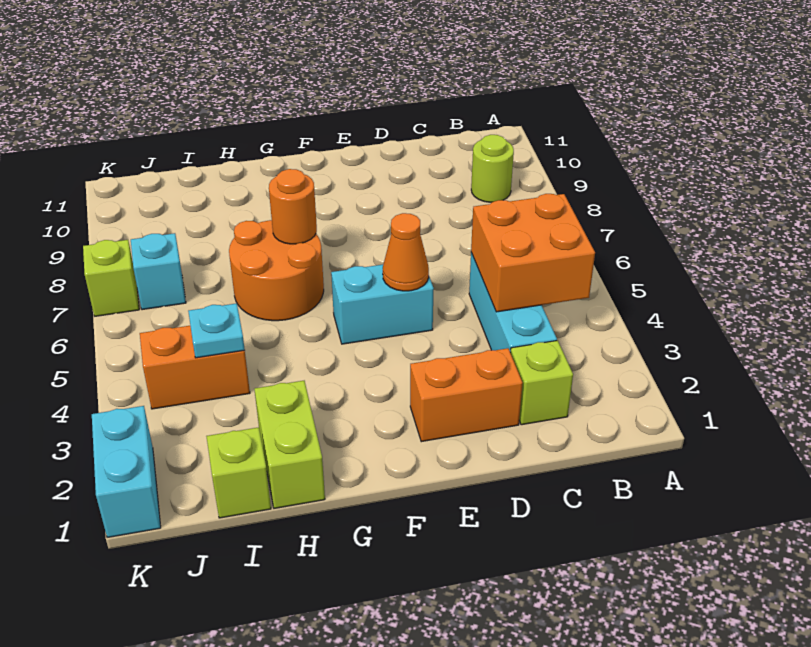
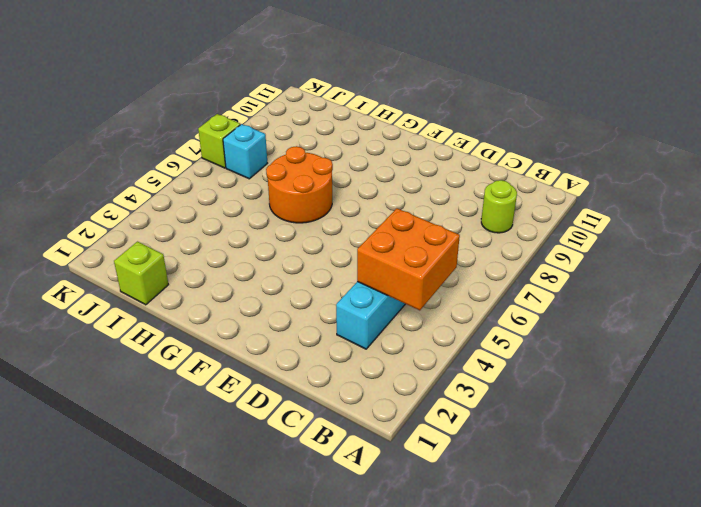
none -> lime 1x1 brick [510,340,573,425]
none -> orange 1x2 brick [410,348,523,442]
none -> cyan 1x2 brick [331,265,434,344]

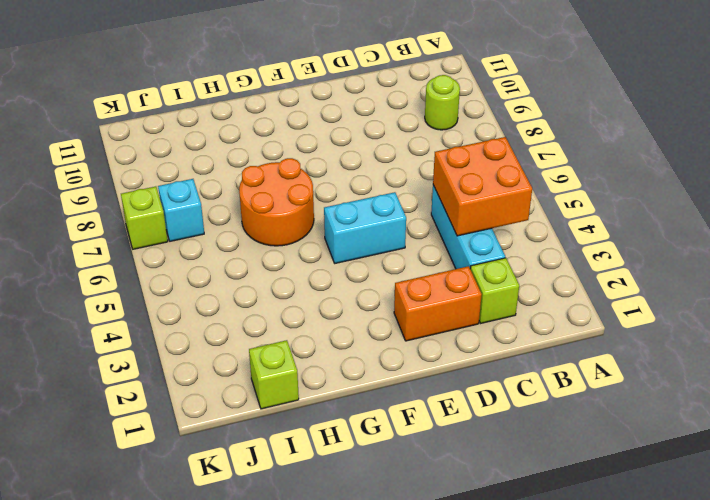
none -> lime 1x2 brick [254,381,325,508]
none -> orange 1x2 brick [140,326,250,409]
none -> cyan 1x2 brick [92,406,161,538]

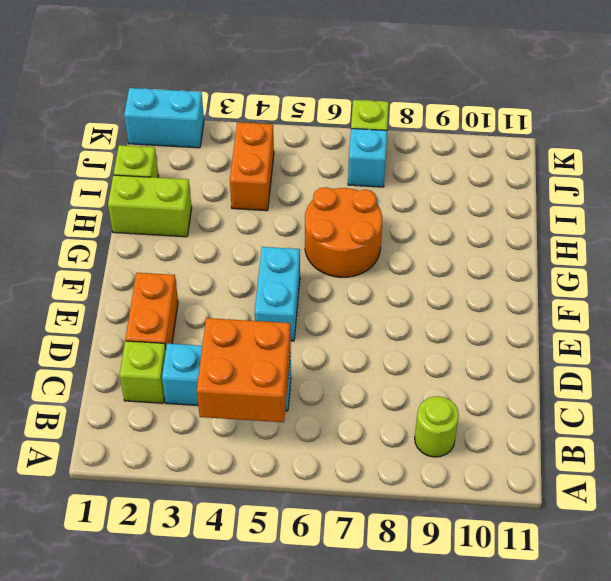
none -> orange 1x1 cone [383,213,429,291]
none -> orange 1x1 round brick [269,169,317,244]
none -> cyan 1x1 plate [188,303,245,358]

